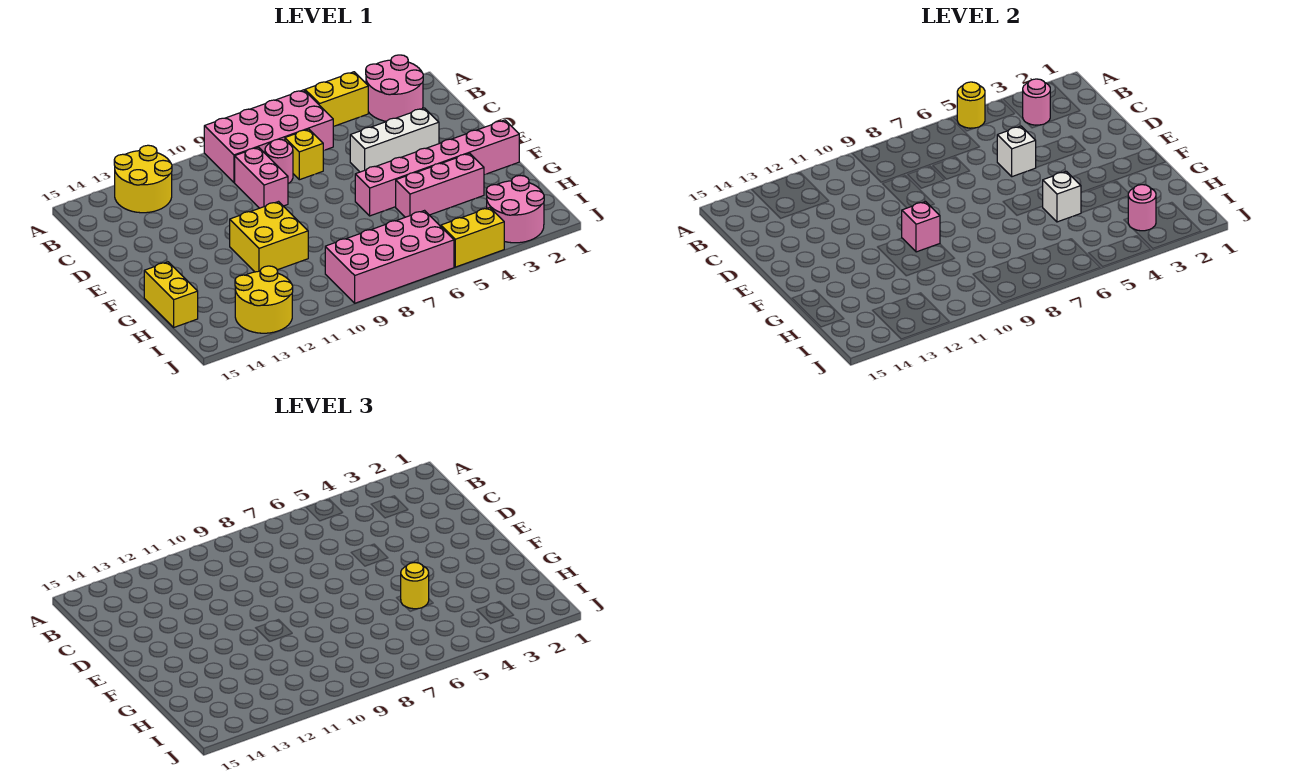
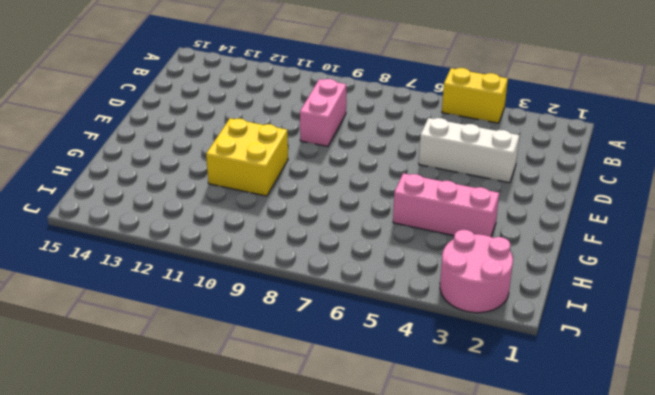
none -> pink 2x2 round brick [366,55,423,121]
none -> pink 2x4 brick [204,90,333,183]
none -> yellow 2x2 round brick [114,145,172,213]

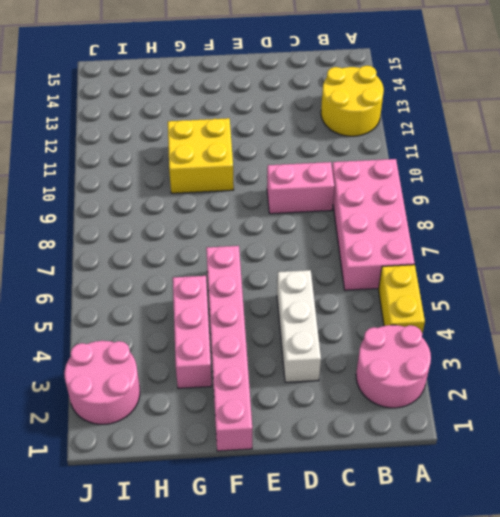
none -> yellow 1x1 brick [285,129,323,180]
none -> pink 1x1 round brick [265,139,293,183]
none -> yellow 1x2 brick [144,262,198,327]

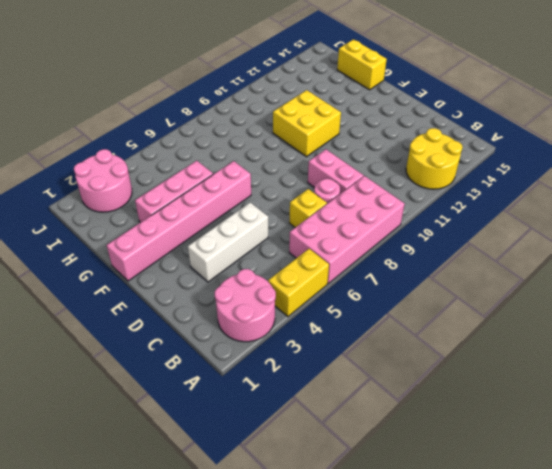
none -> pink 2x4 brick [325,211,454,303]
none -> yellow 2x2 round brick [235,266,293,333]
none -> yellow 1x2 brick [441,208,504,267]

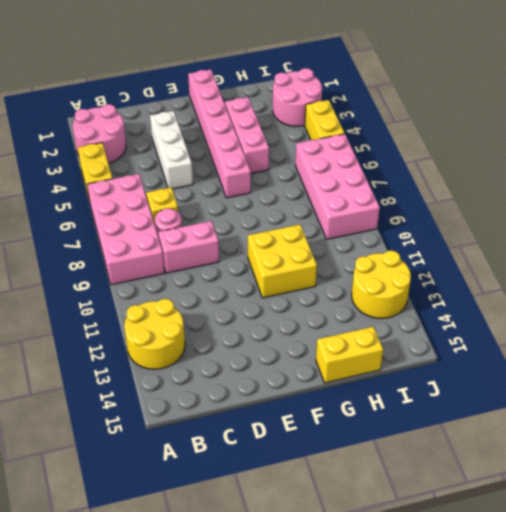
none -> yellow 1x1 round brick [957,82,985,128]
none -> pink 1x1 round brick [1023,79,1050,125]
none -> white 1x1 brick [997,126,1036,177]

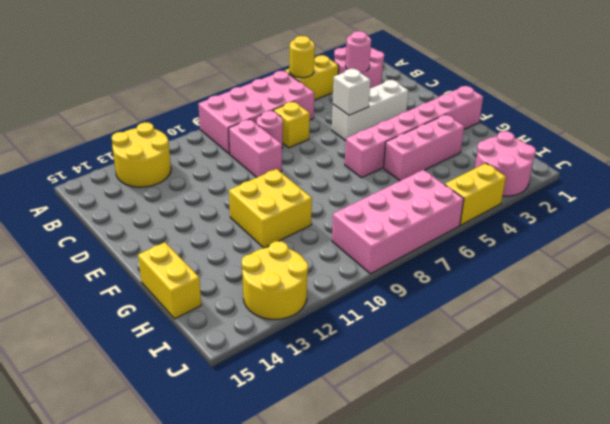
none -> pink 1x1 brick [902,202,940,252]
none -> white 1x1 brick [1043,171,1081,222]
none -> pink 1x1 round brick [1128,185,1156,231]

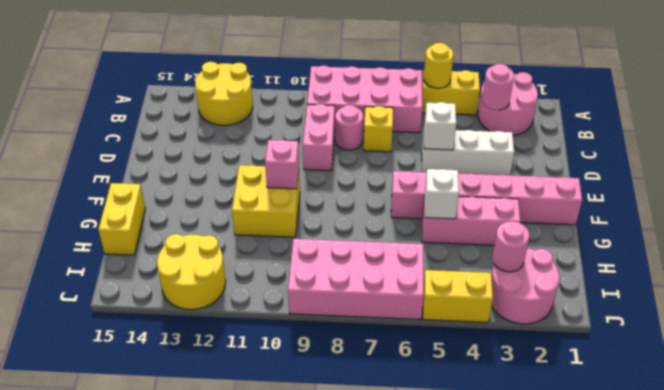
none -> yellow 1x1 round brick [401,563,429,609]

